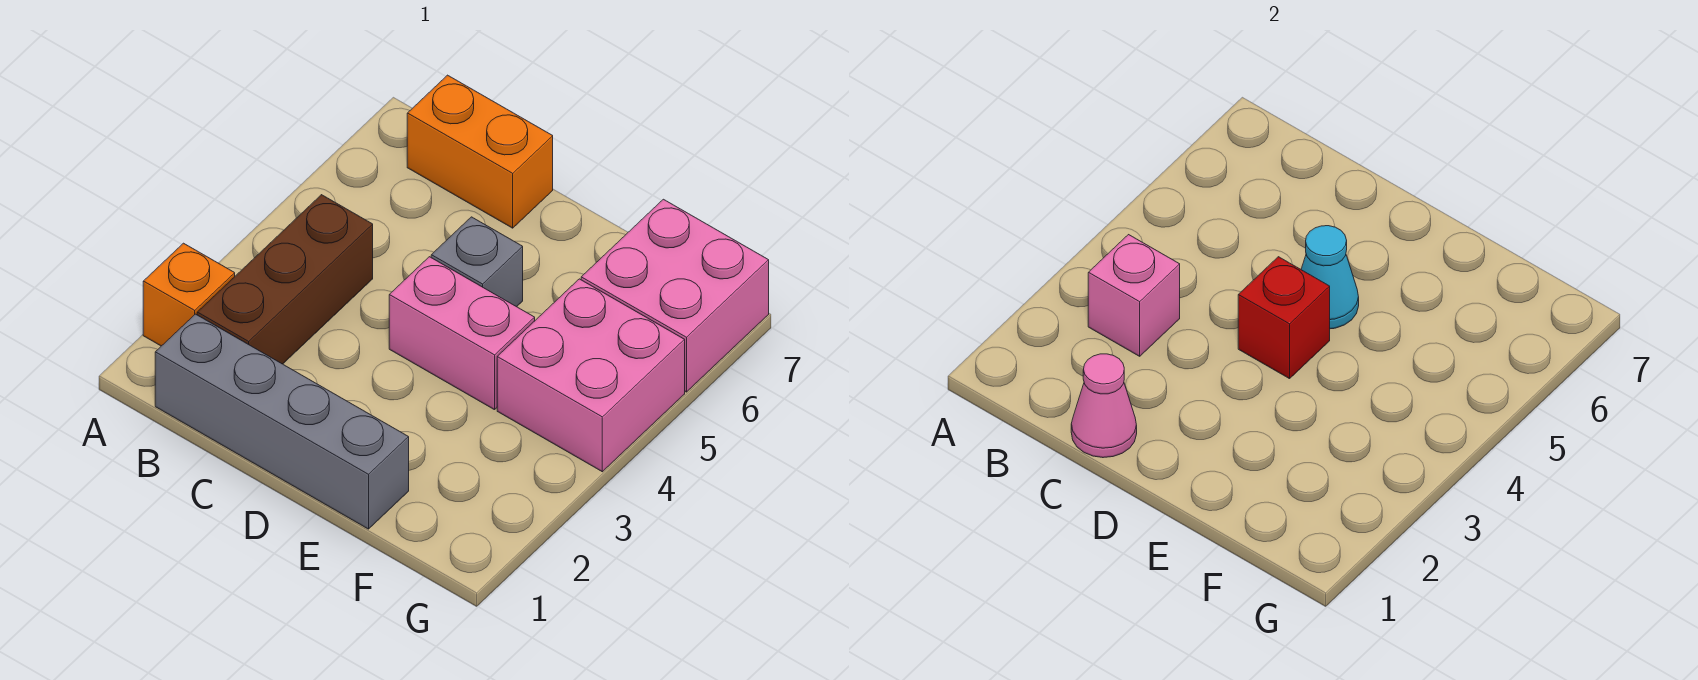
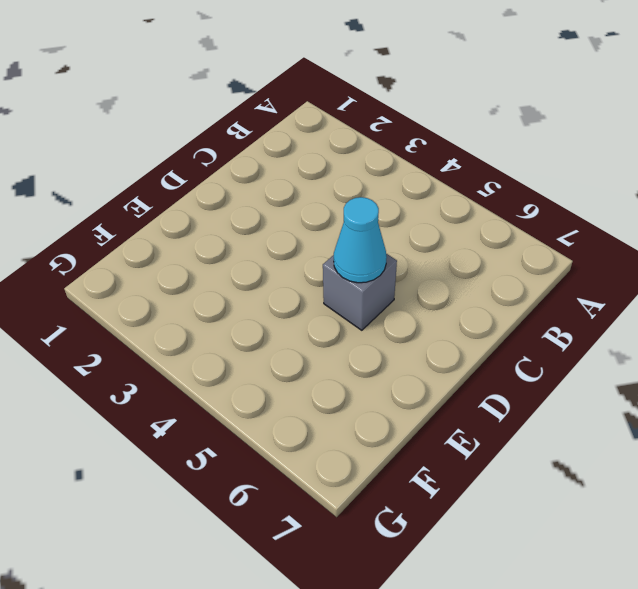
none -> orange 1x1 brick [143,243,235,346]
none -> grey 1x4 brick [155,314,409,529]
none -> brown 1x3 brick [197,195,373,364]

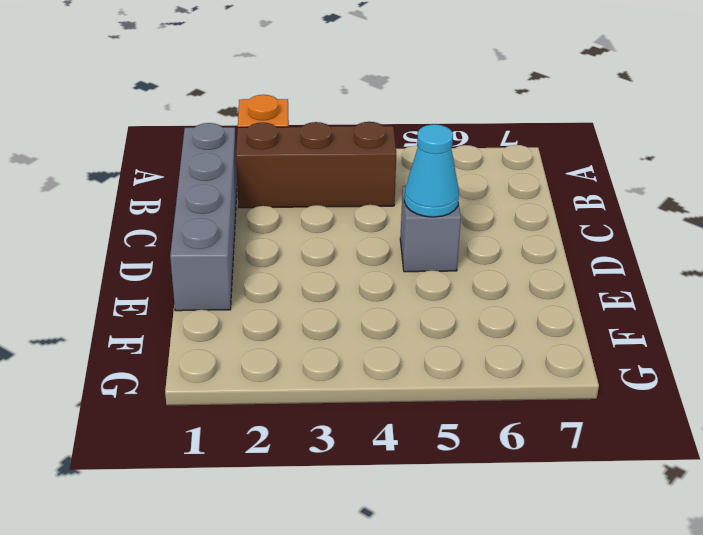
none -> orange 1x2 brick [407,75,553,228]
none -> pink 1x2 brick [389,257,535,410]
none -> pink 2x2 brick [497,279,685,472]

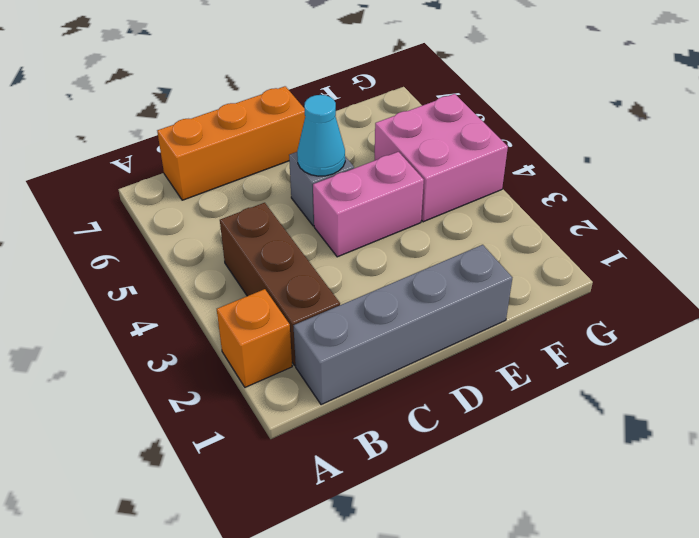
orange 1x3 brick [157,86,305,200] -> orange 1x2 brick [407,75,553,228]
none -> pink 2x2 brick [581,199,769,392]
none -> pink 1x1 brick [1088,235,1180,356]
none -> pink 1x1 cone [1071,354,1137,458]

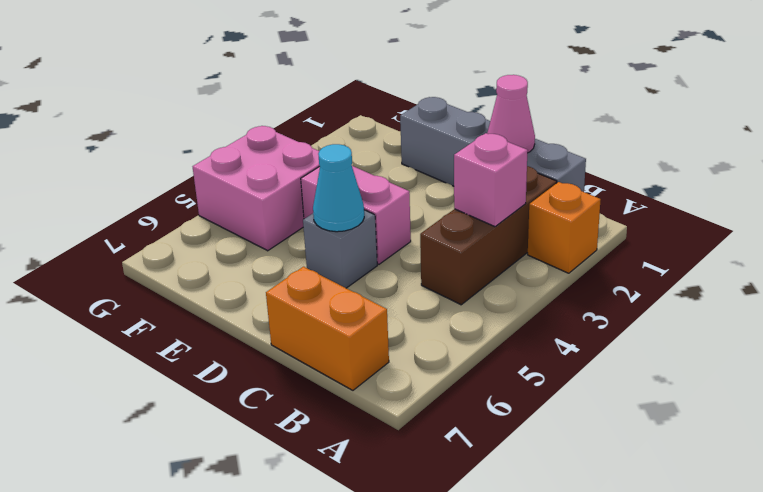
none -> pink 2x2 brick [581,199,769,392]
none -> red 1x1 brick [1238,257,1330,379]

